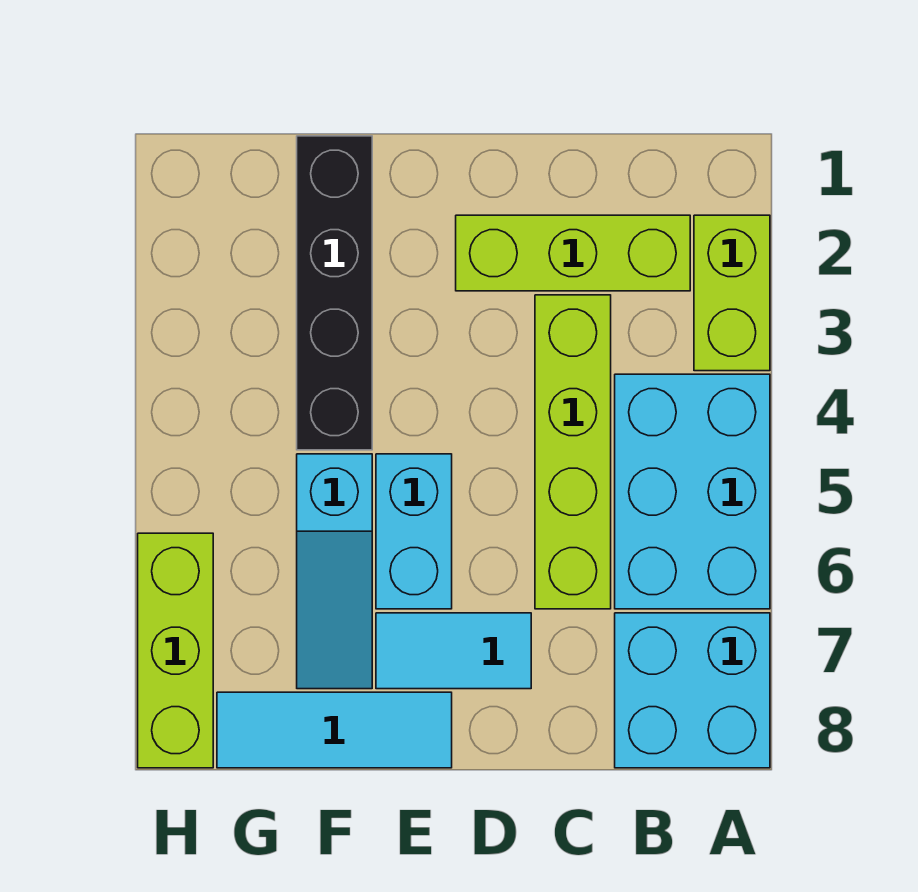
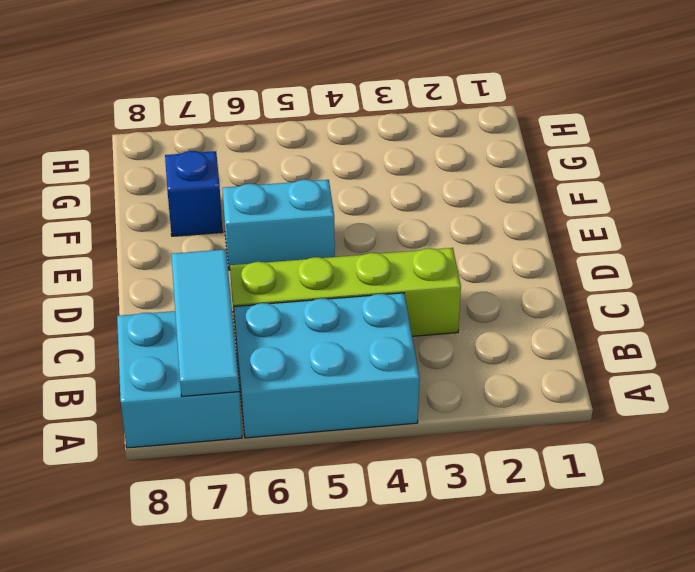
cyan 1x3 tile [171,249,239,396] -> cyan 1x3 tile moved to [217,692,452,768]
blue 1x1 brick [165,151,223,236] -> cyan 1x3 slope [297,454,372,689]
none -> lime 1x2 brick [694,215,770,371]
none -> lime 1x3 brick [456,215,690,291]

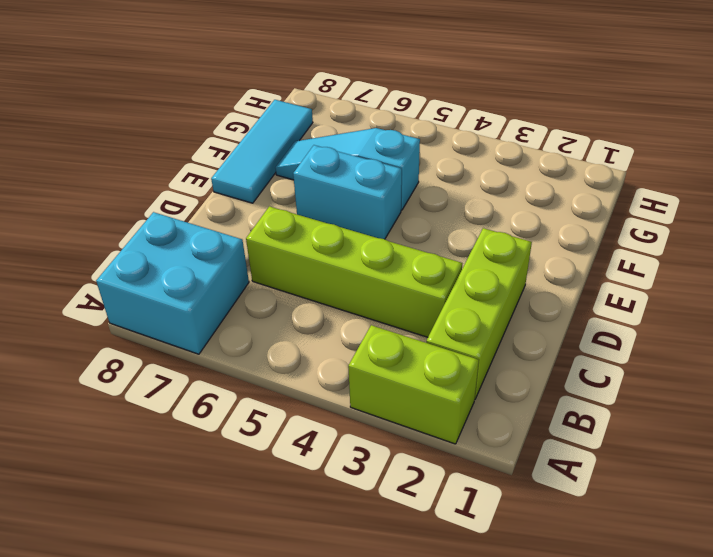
none -> cyan 2x3 brick [615,374,770,609]
none -> cyan 1x2 tile [376,613,531,689]

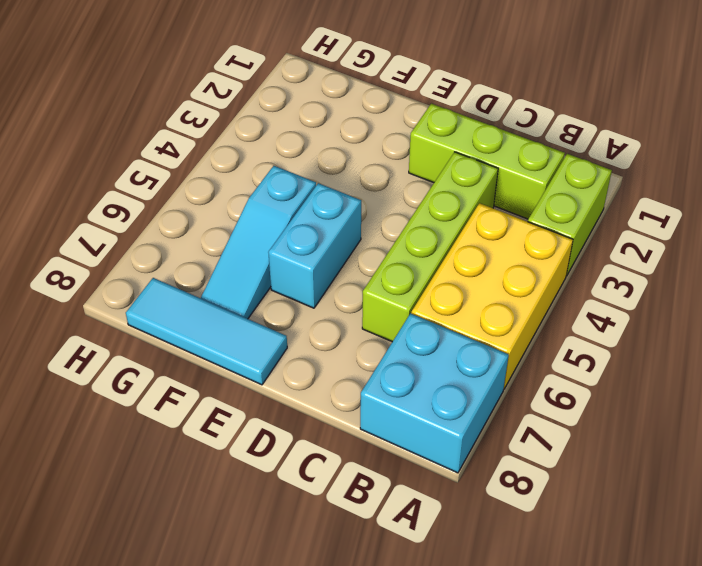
yellow 2x3 brick [411,203,573,389] -> cyan 2x3 brick [615,374,770,609]
none -> cyan 1x2 tile [376,613,531,689]
none -> black 1x4 brick [297,136,372,450]

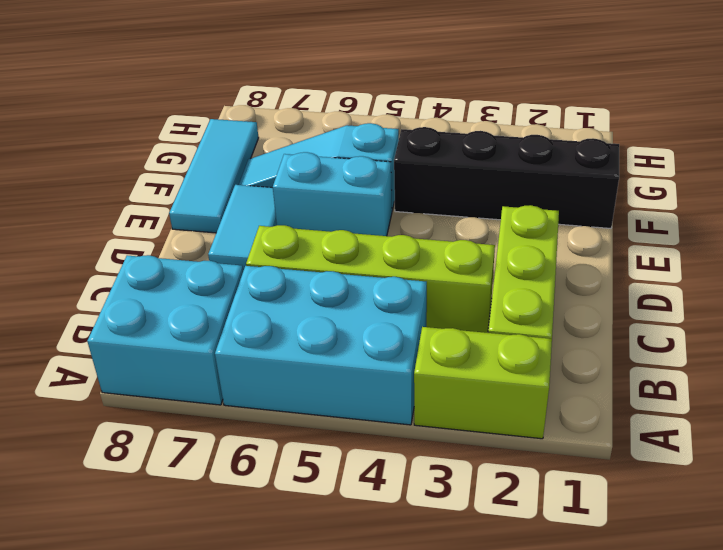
none -> lime 1x3 brick [138,533,213,768]

